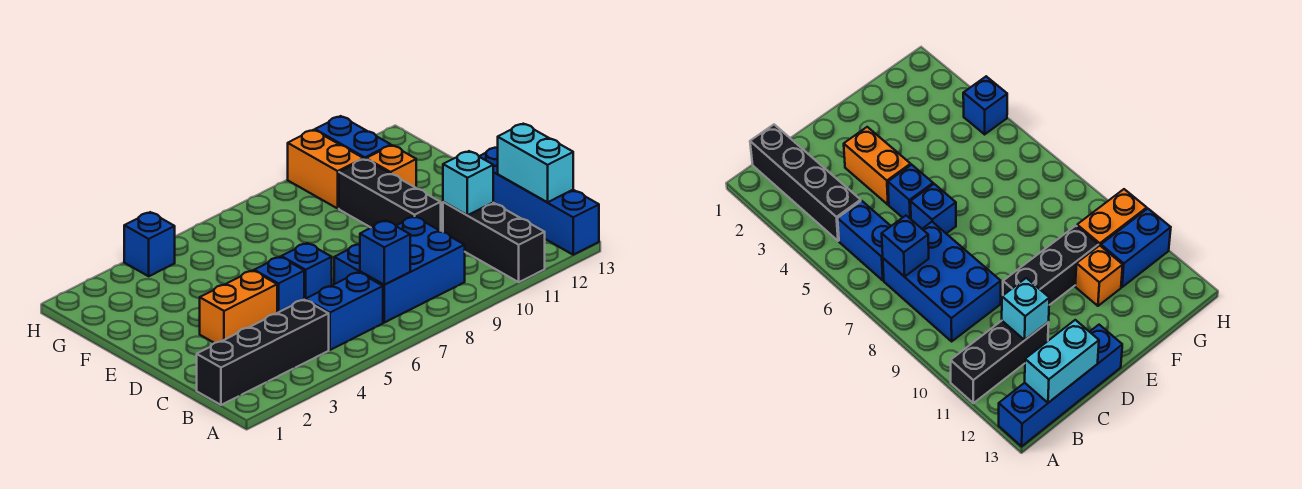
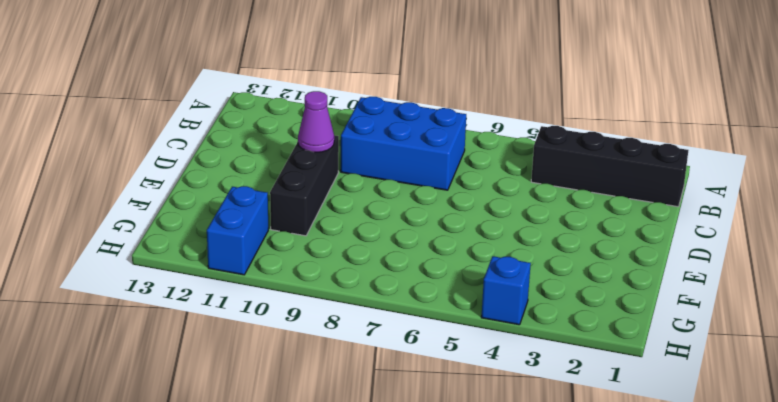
purple 1x1 cone [298,91,334,152] -> none
none -> black 1x3 brick [443,202,545,282]
none -> blue 1x4 brick [479,147,599,255]
none -> blue 1x2 brick [305,272,383,350]

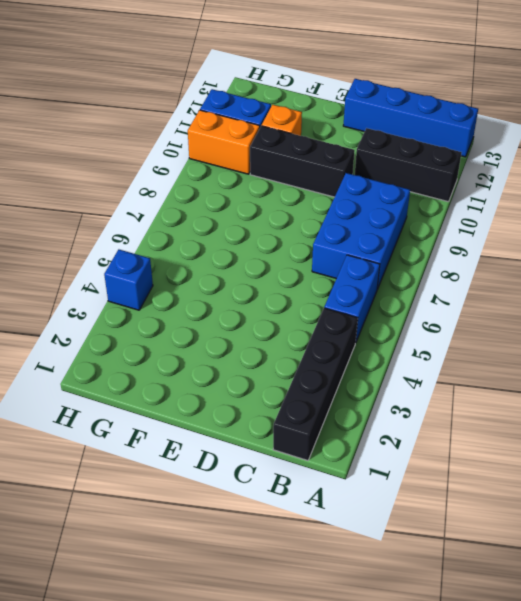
none -> orange 1x2 brick [200,271,277,343]
none -> blue 1x1 brick [254,257,304,313]
none -> blue 1x1 brick [281,243,332,300]

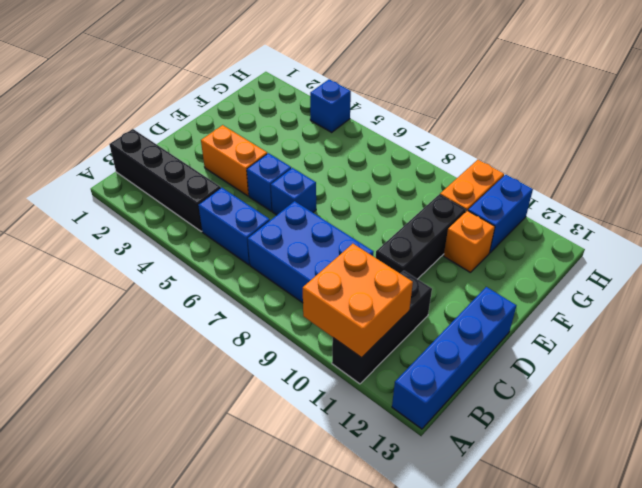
orange 2x2 brick [303,244,413,358] -> none
none -> blue 1x1 brick [360,221,410,285]
none -> cyan 1x2 brick [498,124,573,202]
none -> cyan 1x1 brick [443,151,493,215]

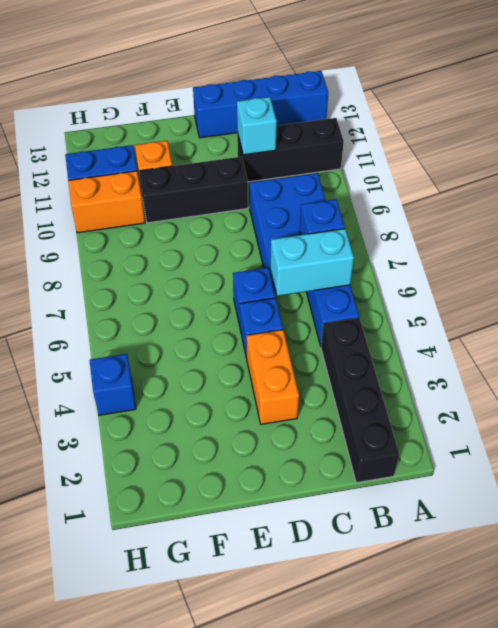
cyan 1x2 brick [270,229,354,296] -> cyan 1x2 brick moved to [498,124,573,202]

